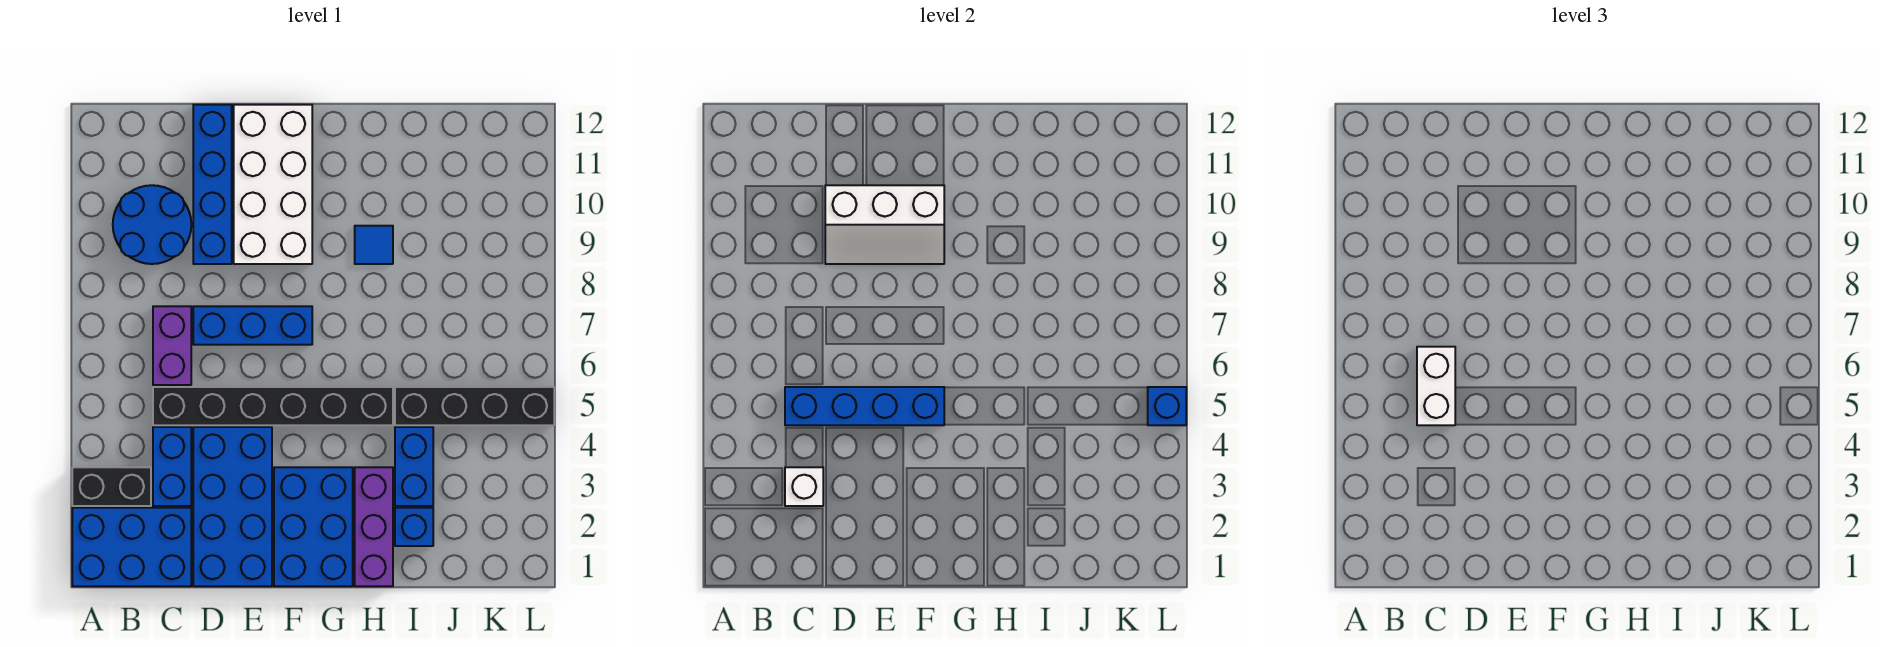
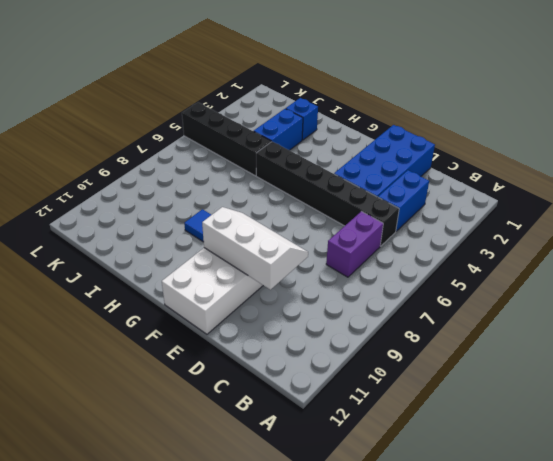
none -> blue 2x3 brick [72,508,191,586]
none -> black 1x2 brick [72,467,151,506]
none -> blue 2x2 round brick [113,185,191,264]

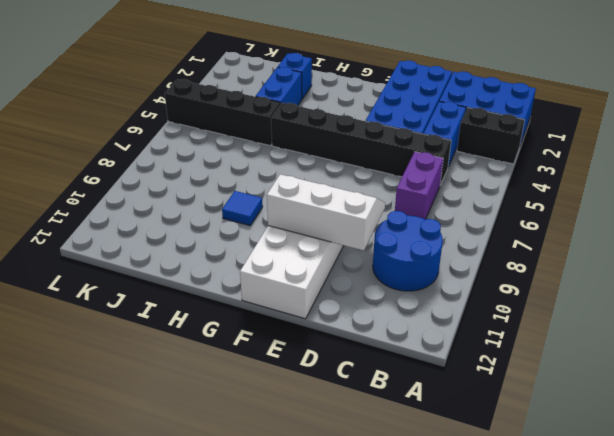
none -> blue 1x3 brick [193,306,312,345]
none -> blue 1x4 brick [193,105,232,264]
none -> blue 2x3 brick [274,467,353,586]

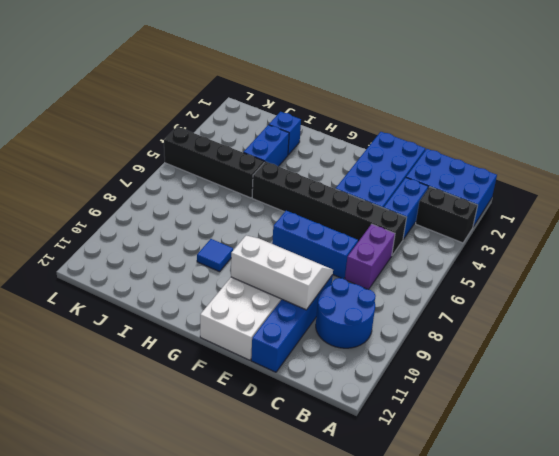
none -> blue 2x3 brick [274,467,353,586]
none -> purple 1x3 brick [355,467,393,586]
none -> white 1x1 brick [785,467,823,506]

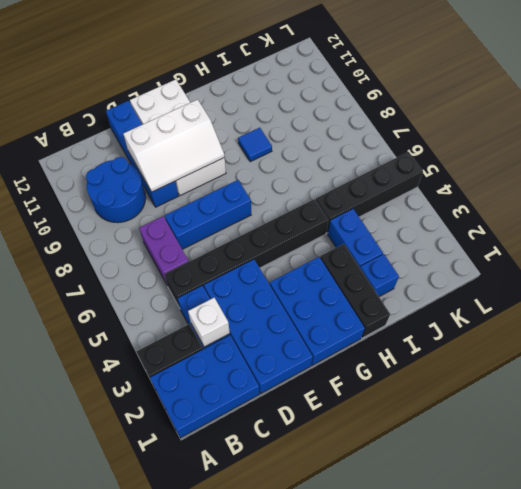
black 1x3 brick [320,244,390,338] -> purple 1x3 brick [355,467,393,586]
none -> blue 1x4 brick [785,387,944,425]
none -> blue 1x1 brick [1148,387,1186,425]
none -> white 1x2 brick [1417,347,1455,425]

